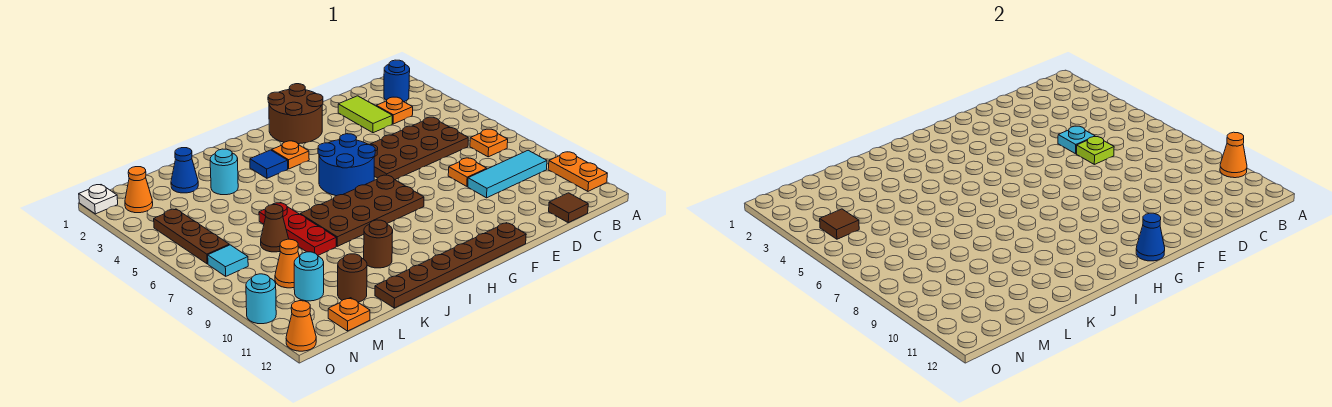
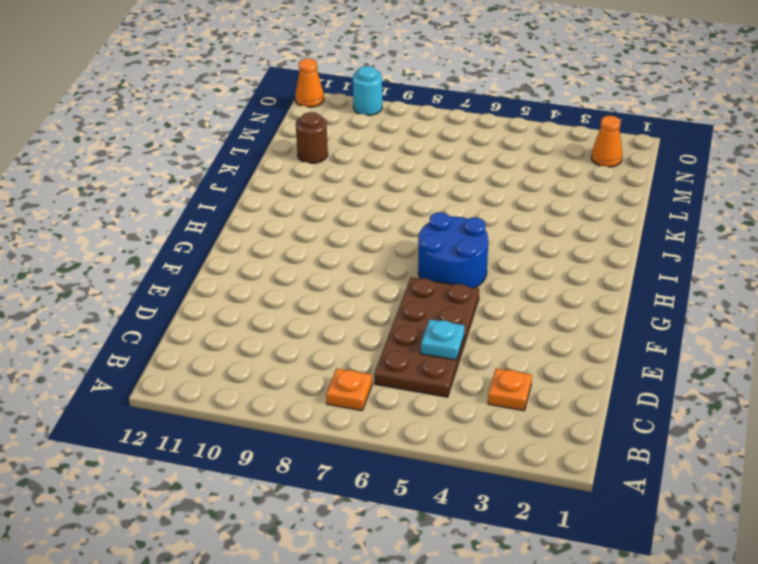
none -> orange 1x2 plate [548,152,607,191]
none -> blue 1x1 round brick [384,60,410,102]
none -> cyan 1x3 tile [468,150,547,198]
none -> brown 1x1 tile [549,193,588,223]

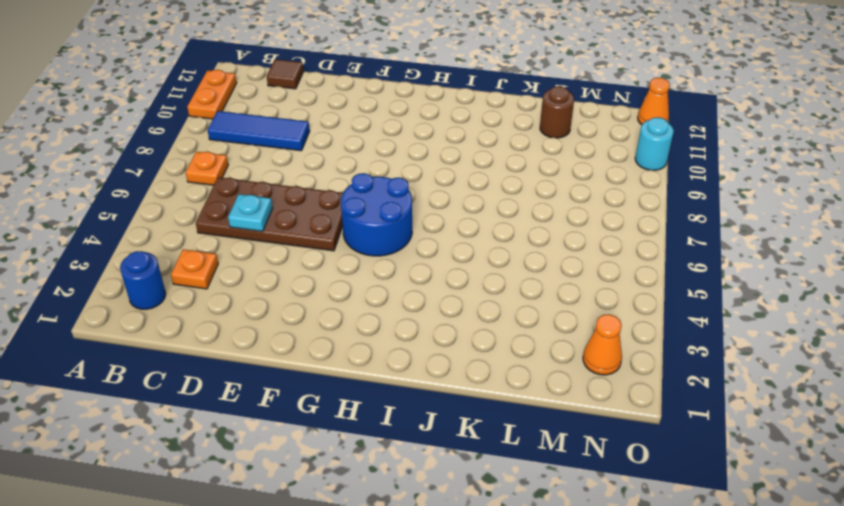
blue 1x3 tile [208,111,310,151] -> cyan 1x3 tile [468,150,547,198]
none -> lime 1x2 tile [338,96,392,133]
none -> orange 1x1 plate [448,158,487,186]
none -> brown 2x2 round brick [268,84,323,144]
none -> brown 1x6 plate [375,223,526,308]

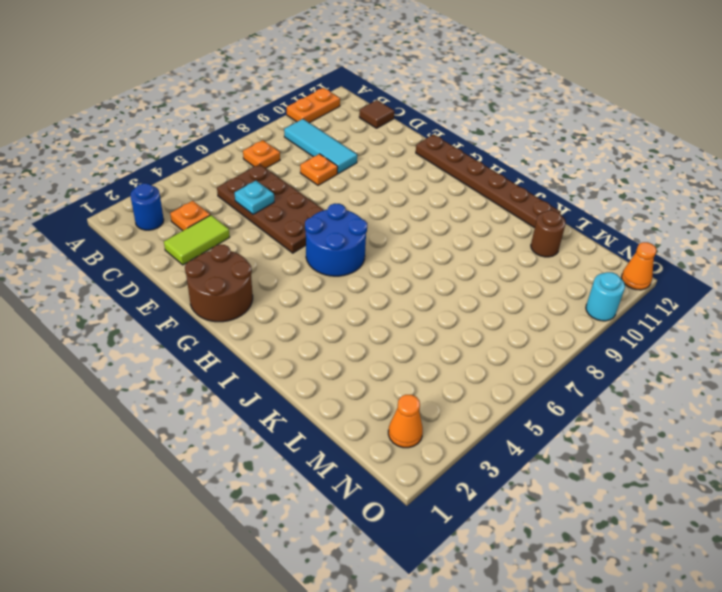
none -> brown 2x4 plate [300,175,424,246]
none -> orange 1x1 plate [272,141,309,169]
none -> blue 1x1 tile [250,150,288,178]
none -> brown 1x1 round brick [364,220,393,268]

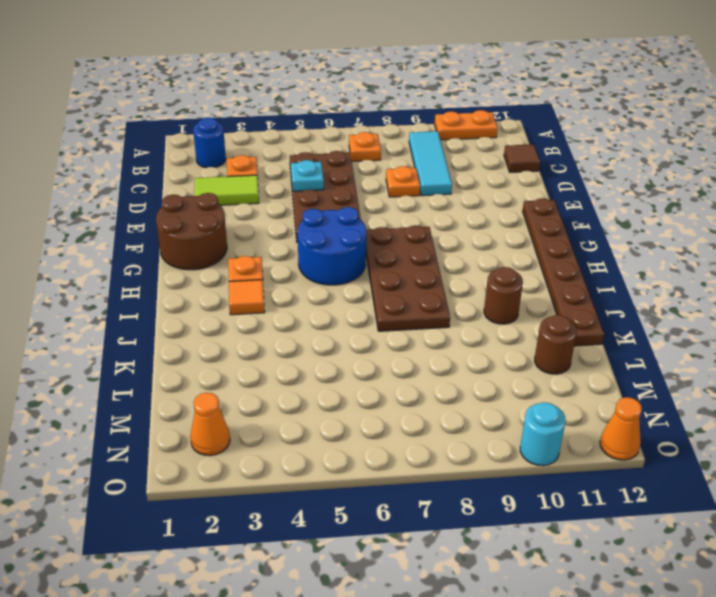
orange 1x1 tile [229,280,265,315] -> blue 1x1 tile [250,150,288,178]
none -> cyan 1x1 round brick [210,149,238,195]
none -> red 1x3 plate [259,203,336,255]
none -> blue 1x1 cone [171,148,198,193]
none -> brown 1x1 cone [261,205,289,252]

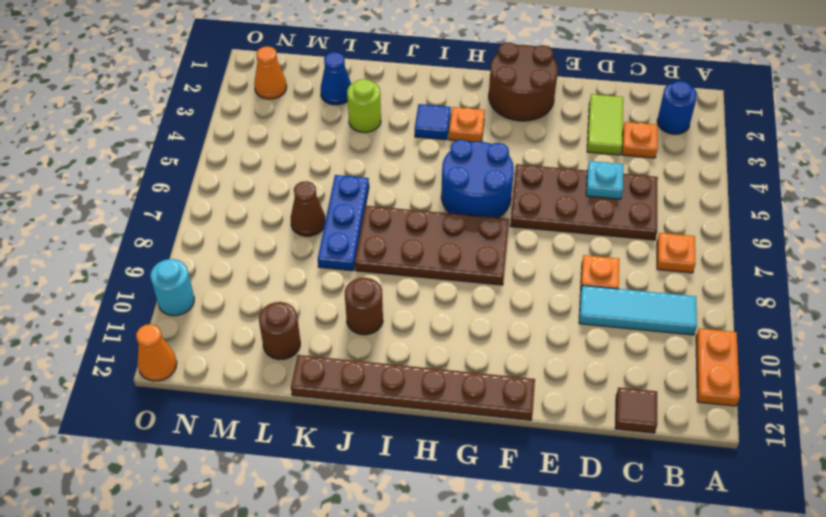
lime 1x1 round brick [347,79,381,132] -> cyan 1x1 round brick [210,149,238,195]
blue 1x3 plate [318,175,369,271] -> red 1x3 plate [259,203,336,255]
none -> orange 1x1 cone [275,239,299,288]
none -> cyan 1x1 round brick [294,252,324,301]
none -> orange 1x1 plate [328,298,370,331]
none -> brown 1x3 plate [154,209,229,264]

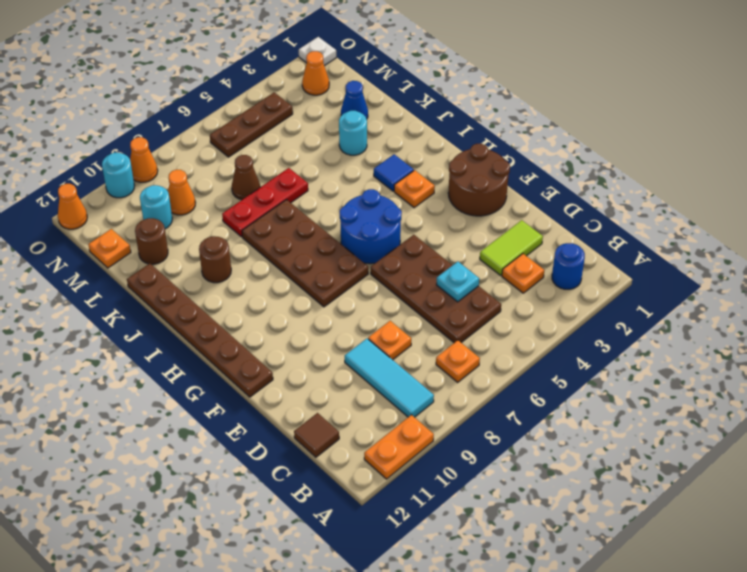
orange 1x1 cone [130,137,158,182] -> orange 1x1 cone moved to [1220,132,1247,178]
none -> cyan 1x1 tile [208,245,248,276]
none -> lime 1x1 plate [1077,137,1114,164]
none -> blue 1x1 cone [1136,213,1165,261]
none -> brown 1x1 tile [820,209,859,239]

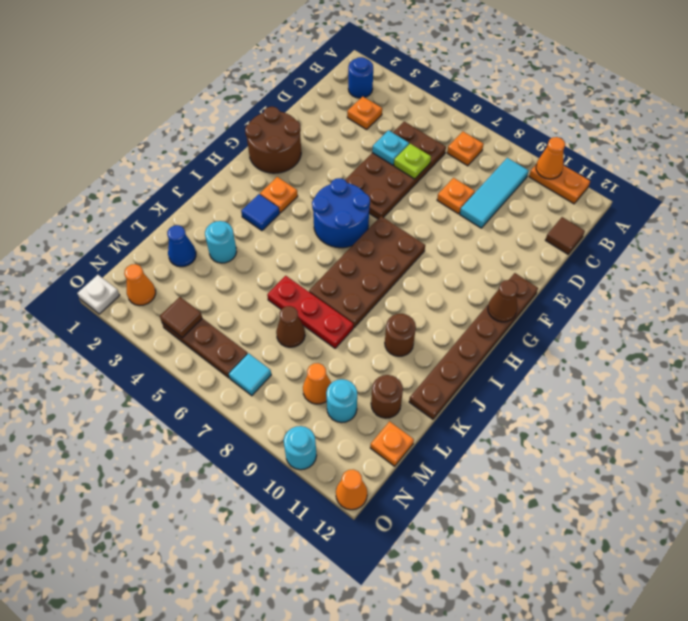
brown 1x1 cone [488,280,518,322] -> blue 1x1 cone [1136,213,1165,261]
none -> lime 1x2 tile [338,96,392,133]

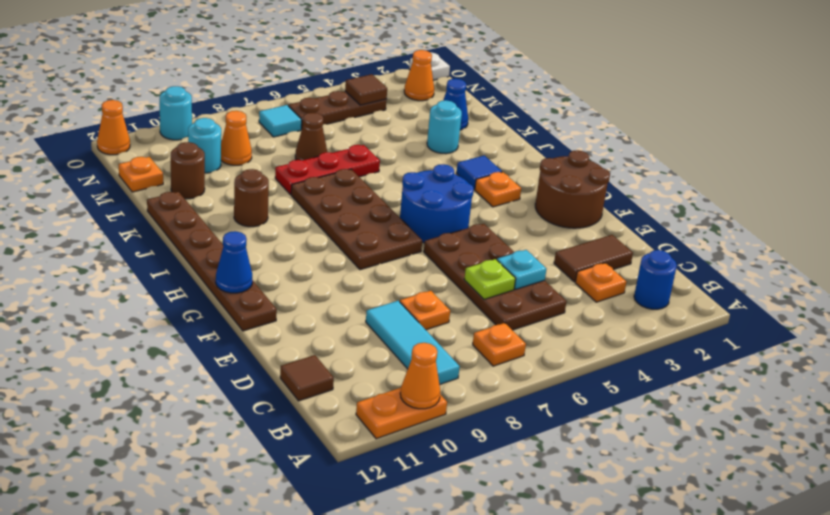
brown 1x2 tile [554,235,633,282] -> lime 1x2 tile [338,96,392,133]

